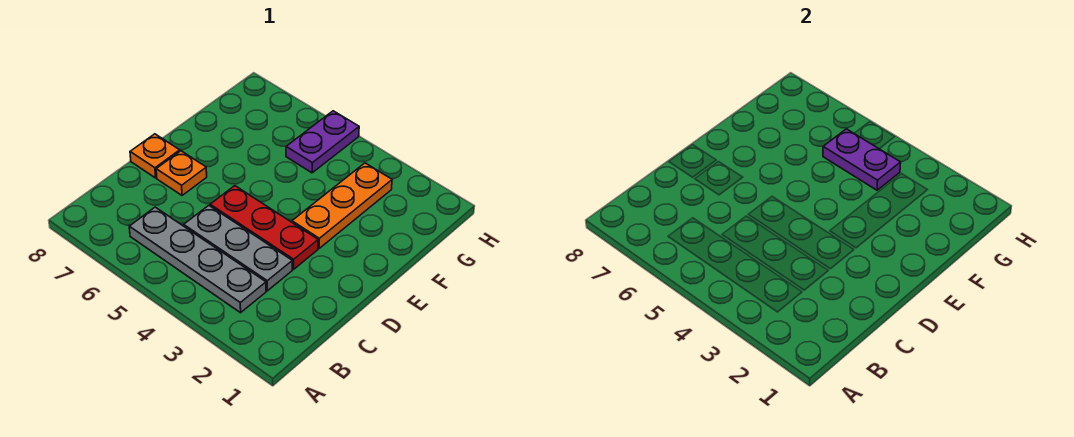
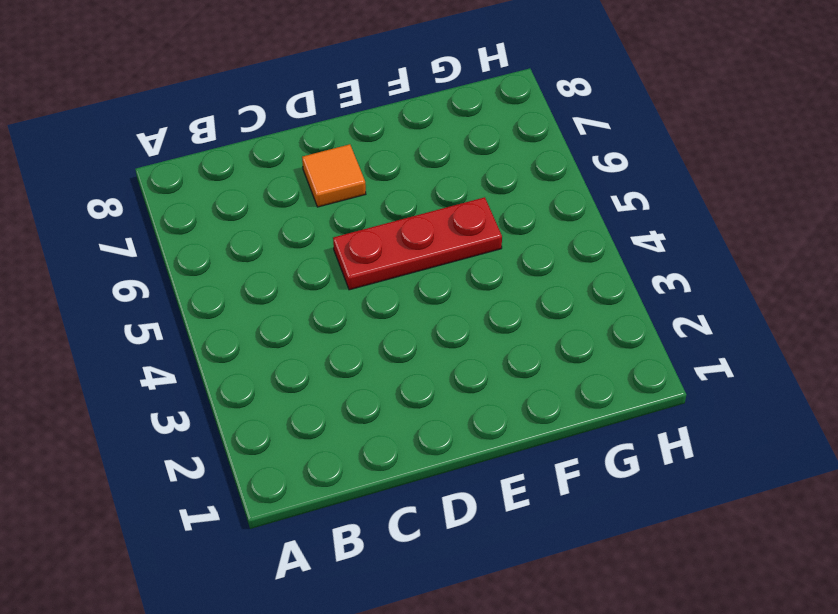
red 1x3 plate [333,197,502,290] -> red 1x3 plate turned to [210,186,318,269]
orange 1x1 tile [302,144,366,207] -> orange 1x1 plate [156,151,207,195]
none -> grey 1x4 plate [129,207,266,313]
none -> grey 1x3 plate [184,205,292,291]

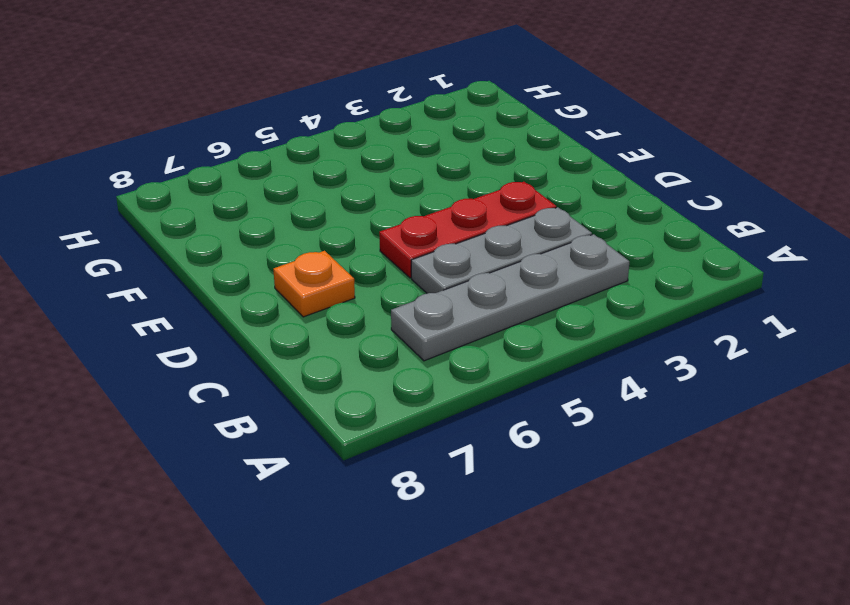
none -> orange 1x1 plate [130,134,180,178]
none -> orange 1x3 plate [292,163,392,248]

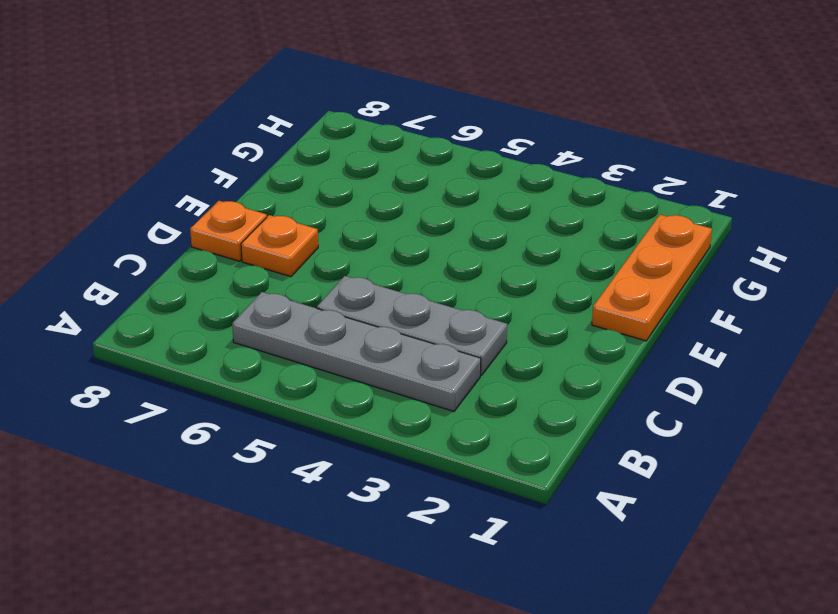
orange 1x3 plate [592,215,712,341] -> orange 1x3 plate moved to [292,163,392,248]
none -> red 1x3 plate [210,186,318,269]
none -> purple 1x2 plate [286,111,359,173]

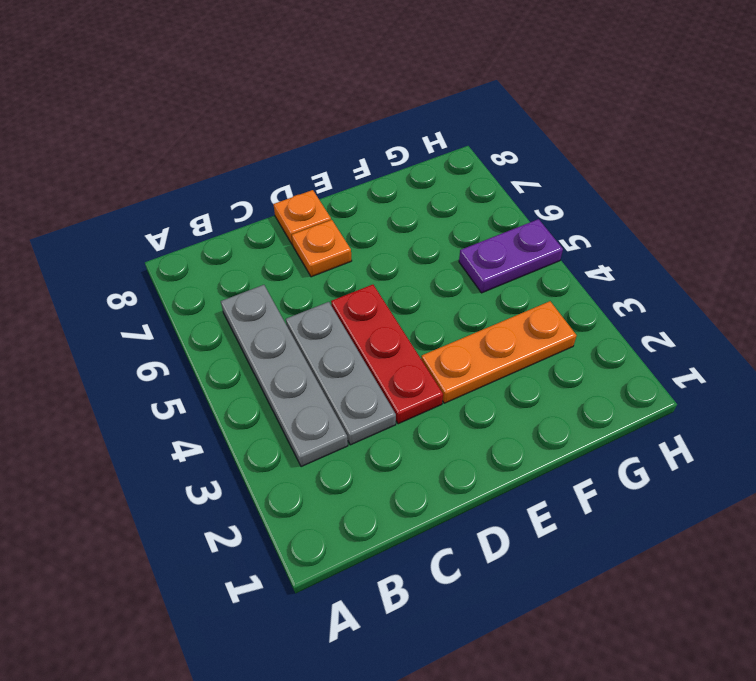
none -> purple 1x2 plate [823,129,901,190]

